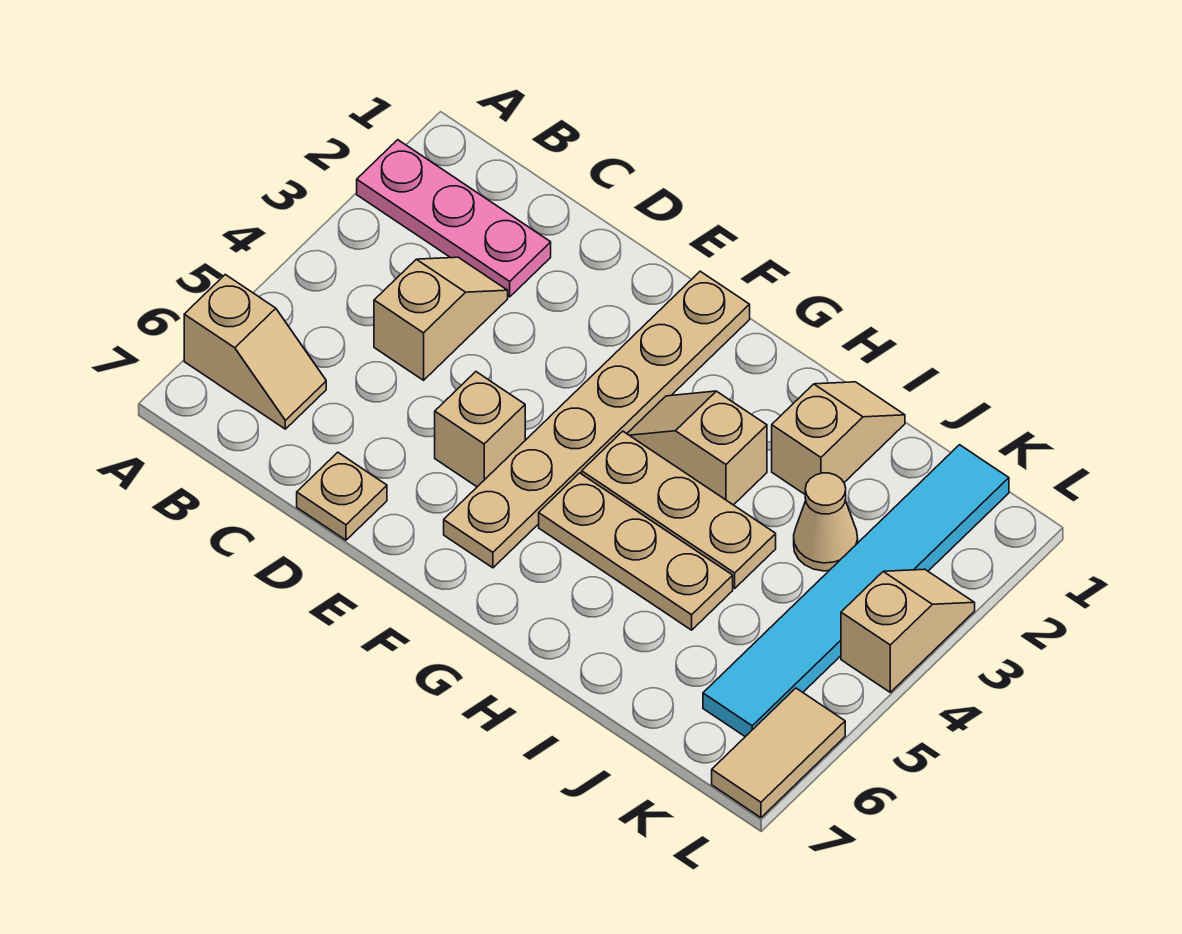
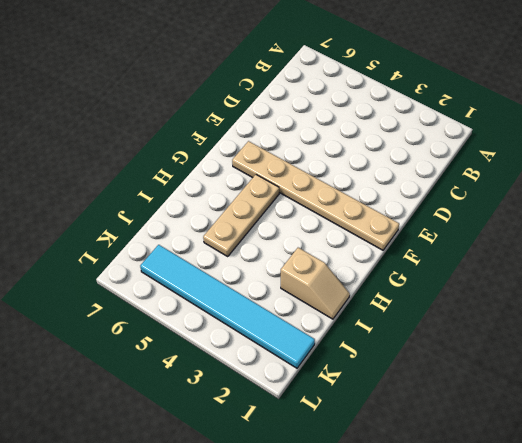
none -> pink 1x3 plate [357,140,551,297]
none -> tan 1x2 slope [184,275,326,429]
none -> tan 1x2 slope [374,257,508,380]

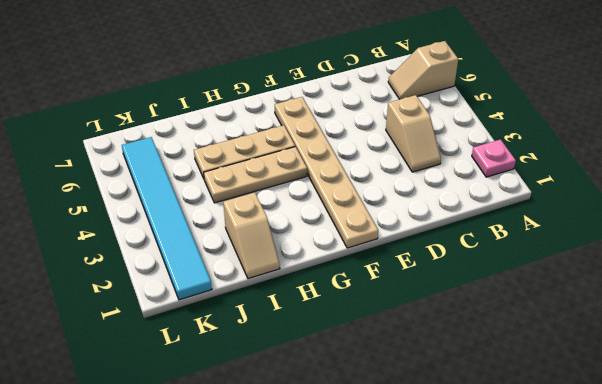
pink 1x1 plate [472,140,516,177] -> pink 1x3 plate [357,140,551,297]
none -> tan 1x1 plate [297,452,387,540]
none -> tan 1x1 brick [435,372,525,487]
none -> tan 1x2 slope [627,391,767,505]

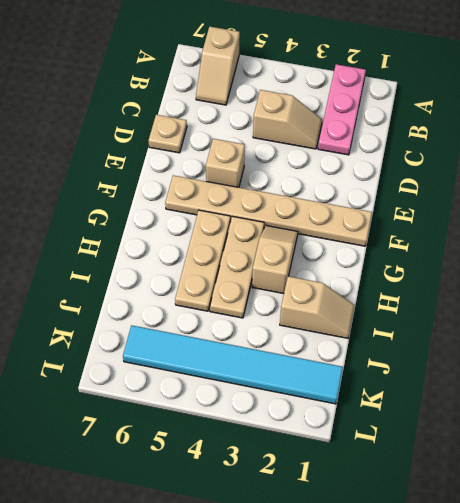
none -> tan 1x1 cone [794,473,858,571]
none -> tan 1x2 slope [841,569,975,692]
none -> tan 1x2 tile [712,688,845,818]

